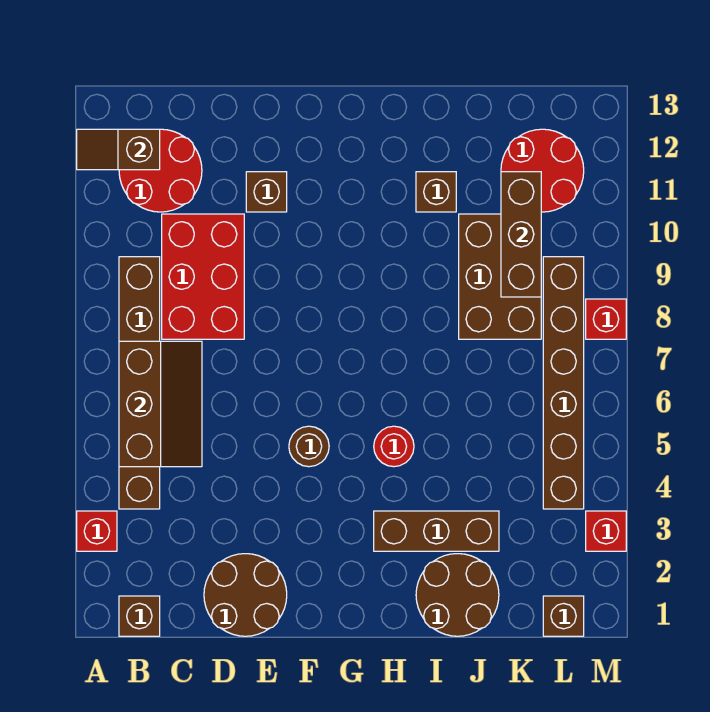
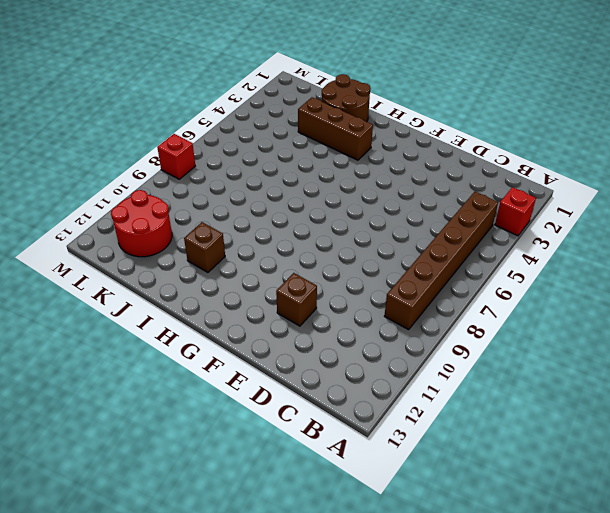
none -> brown 1x1 brick [119,596,160,636]
none -> red 2x2 round brick [119,129,202,212]
none -> red 2x3 brick [162,214,244,339]

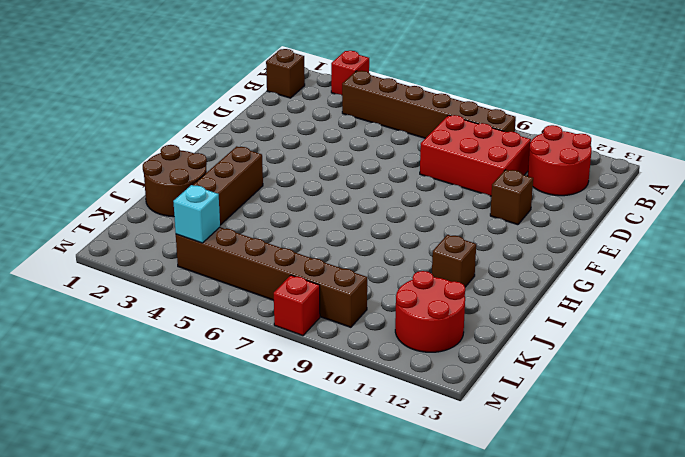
cyan 1x1 brick [173,185,220,243] -> none
none -> brown 2x2 round brick [204,554,287,636]
none -> brown 1x1 round brick [289,426,329,467]
none -> red 1x1 round brick [374,426,414,467]

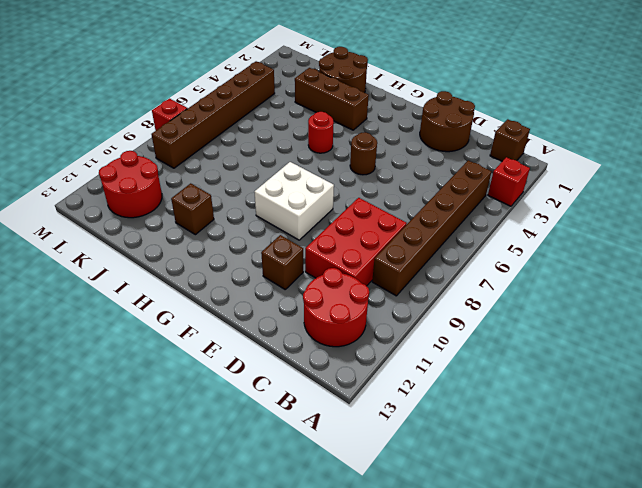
white 2x2 brick [255,162,334,240] -> none
none -> brown 2x3 brick [459,214,541,339]
none -> brown 1x1 brick [543,596,584,636]
none -> red 1x1 brick [586,511,626,551]

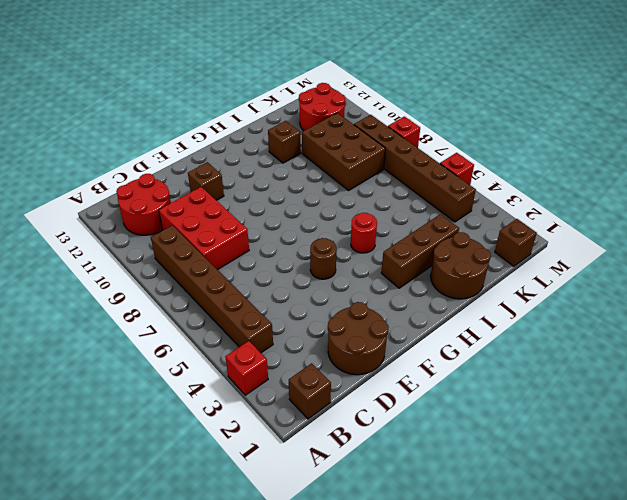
red 1x1 brick [440,153,474,185] -> red 1x1 brick moved to [586,511,626,551]
none -> brown 1x2 slope [77,129,160,170]
none -> brown 2x3 slope [119,341,202,467]
none -> brown 1x3 brick [501,172,541,297]

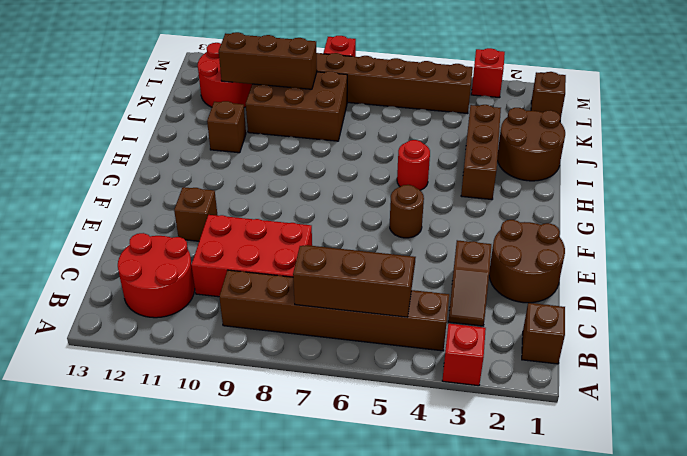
brown 1x2 slope [448,240,491,326] -> brown 1x2 slope moved to [77,129,160,170]

